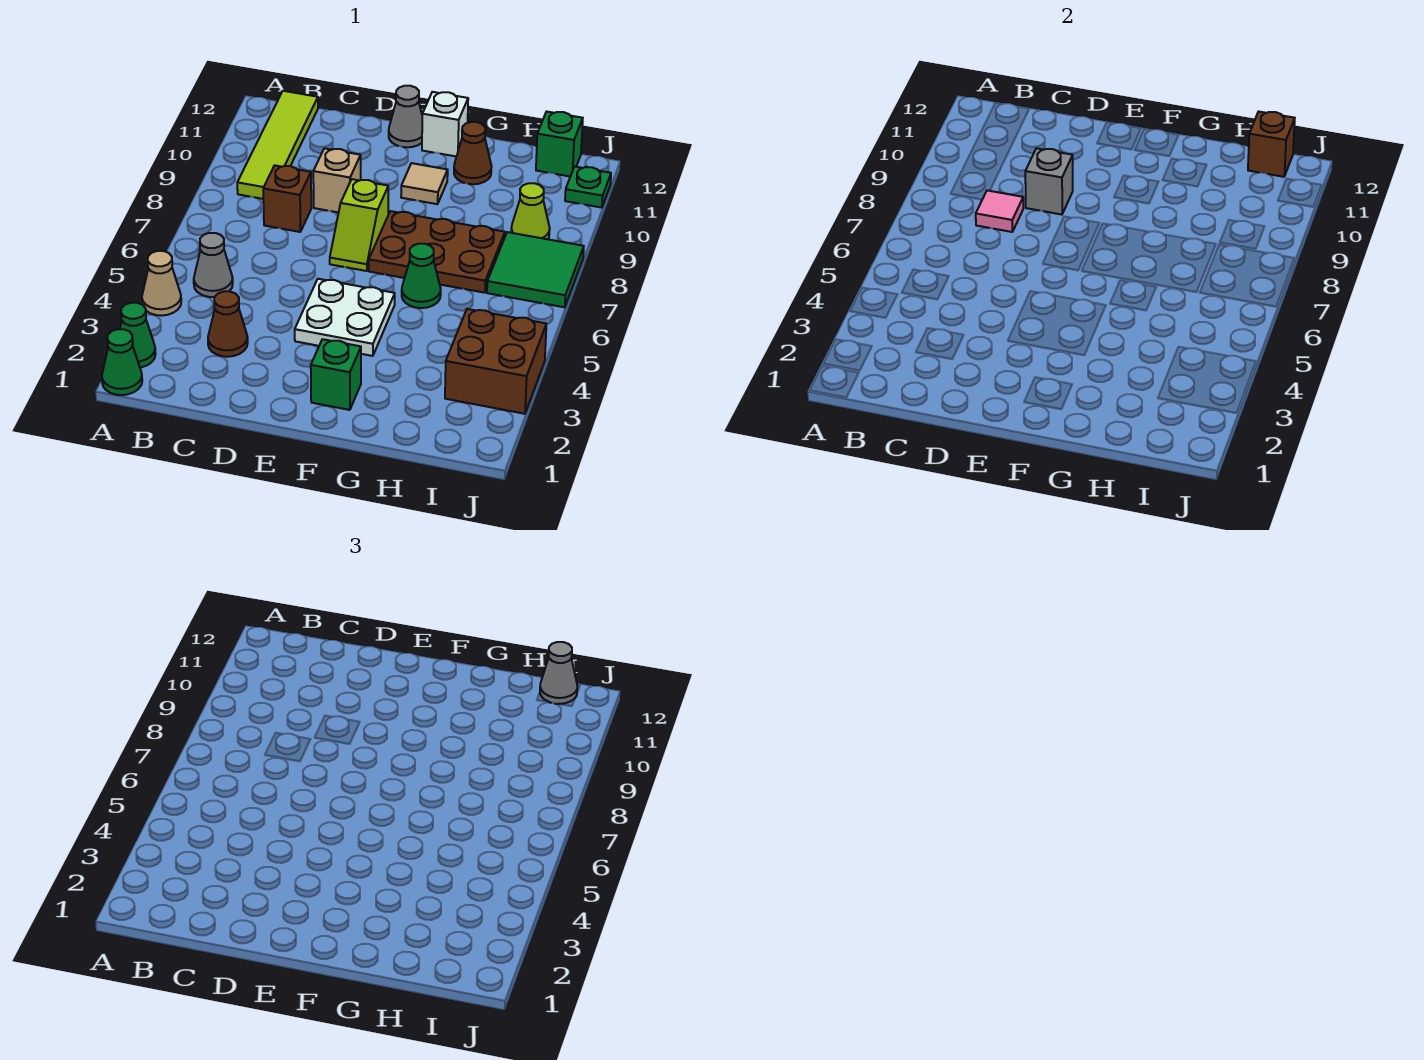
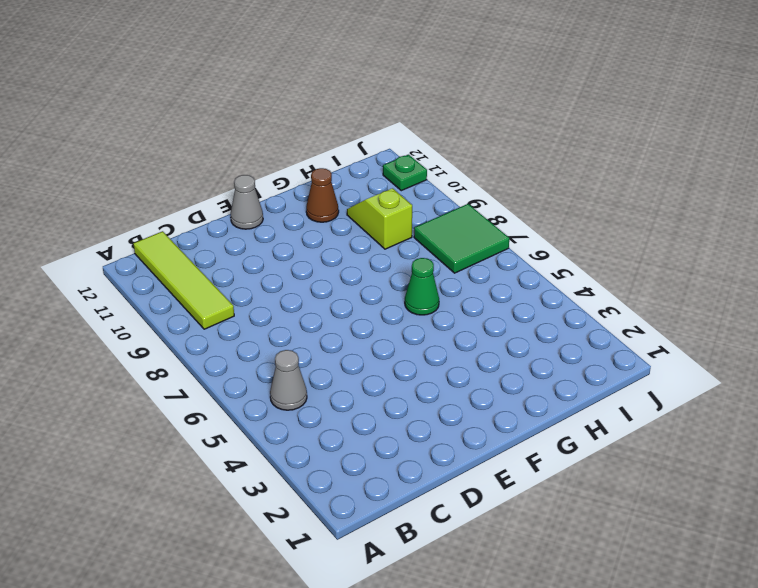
lime 1x2 slope [347,188,412,249] -> lime 1x2 slope turned to [330,179,388,271]
none -> green 1x1 cone [102,329,142,395]
none -> green 1x1 cone [120,303,156,368]
none -> tan 1x1 cone [142,251,181,316]

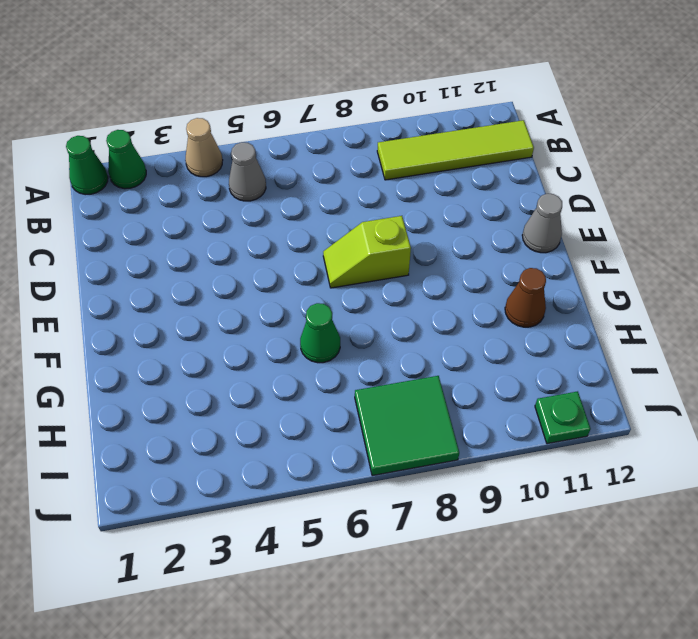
none -> brown 1x1 cone [208,291,248,357]
none -> brown 1x1 brick [263,165,311,232]
none -> tan 1x1 brick [313,148,361,213]

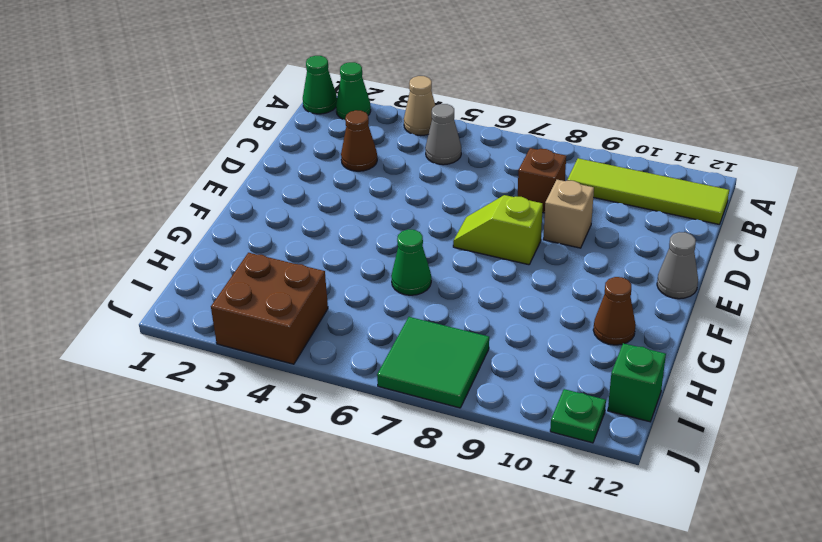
none -> white 2x2 plate [295,279,395,356]
none -> green 1x1 brick [311,339,361,410]
none -> brown 2x3 plate [369,211,505,293]

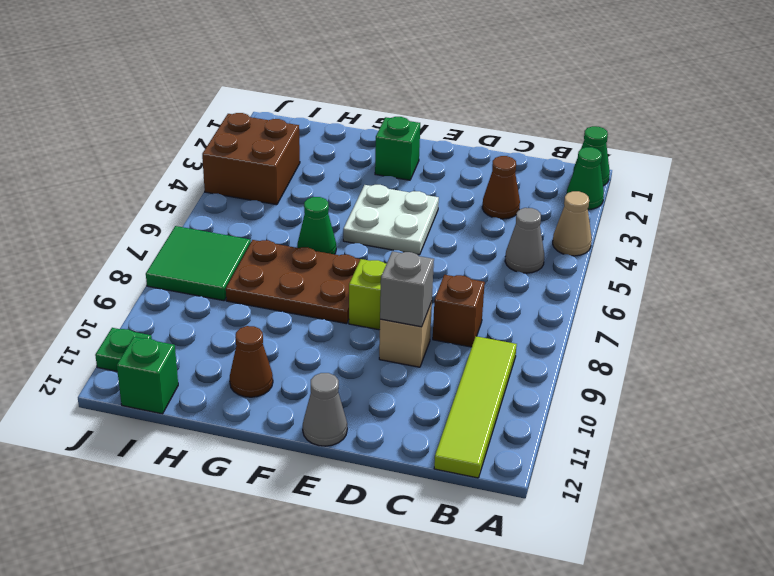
none -> tan 1x1 tile [401,163,448,204]
none -> white 1x1 brick [422,92,468,157]
none -> lime 1x1 cone [511,183,550,239]

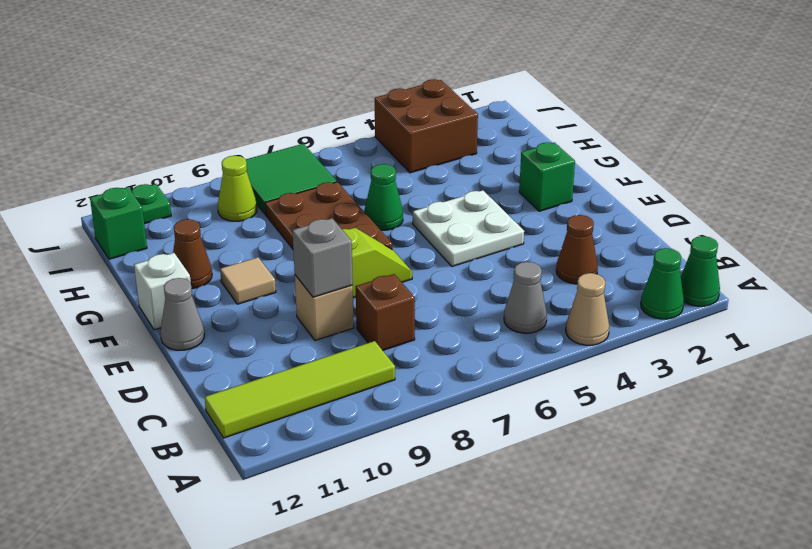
none -> pink 1x1 tile [976,190,1023,232]
none -> brown 1x1 brick [1248,112,1295,177]
none -> grey 1x1 cone [540,642,577,704]

